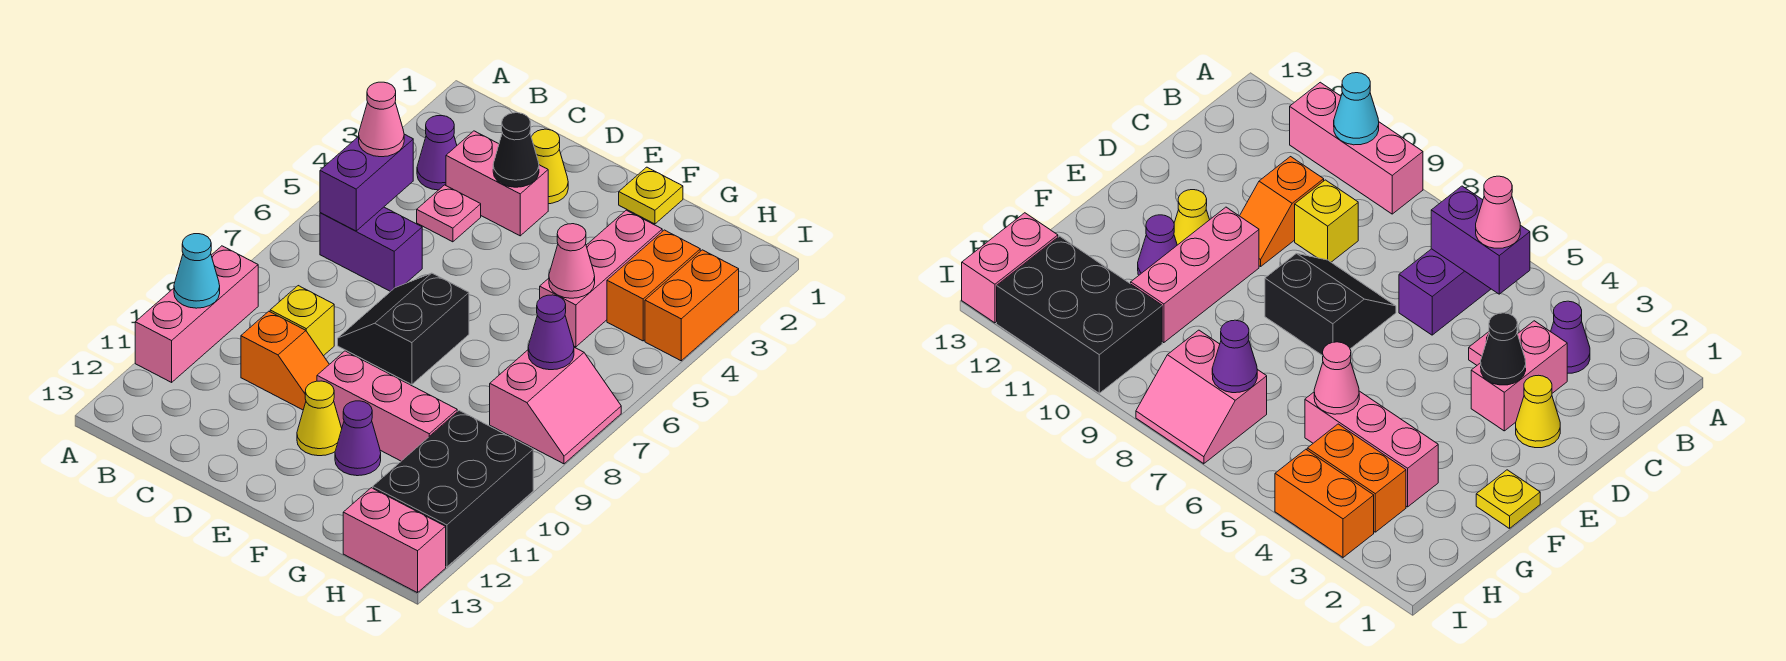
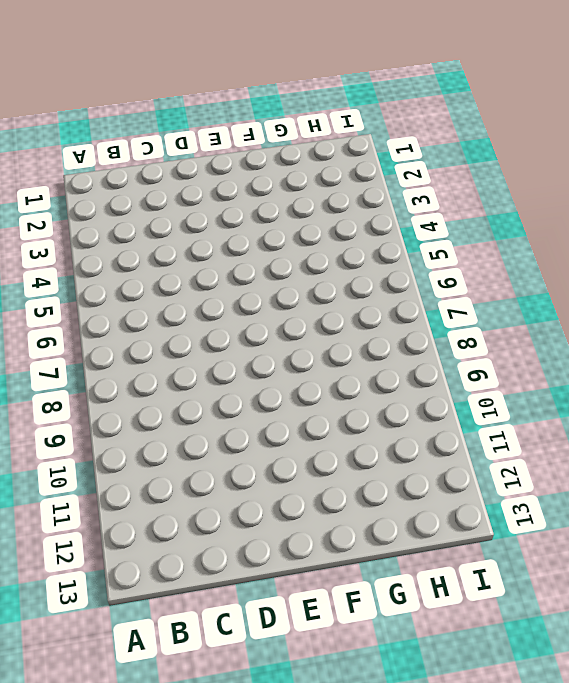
none -> pink 1x3 brick [135,246,258,382]
none -> purple 1x1 cone [417,116,457,190]
none -> purple 1x2 brick [320,207,422,292]

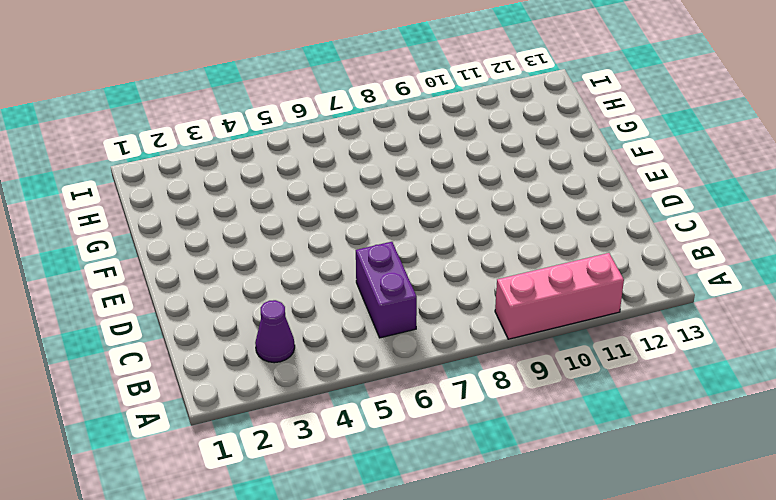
none -> pink 1x2 brick [446,131,548,236]
none -> pink 1x1 plate [417,185,481,242]
none -> yellow 1x1 brick [270,286,334,356]

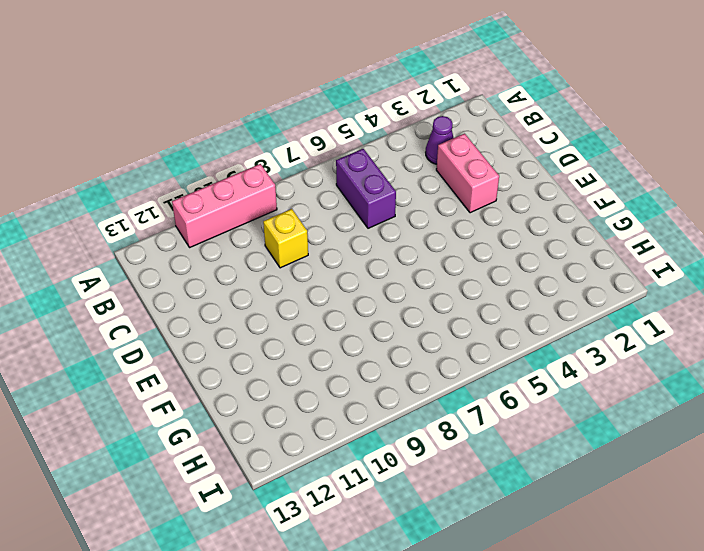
none -> pink 1x1 plate [417,185,481,242]
none -> orange 1x2 slope [241,311,329,410]
none -> yellow 1x1 cone [531,129,568,204]

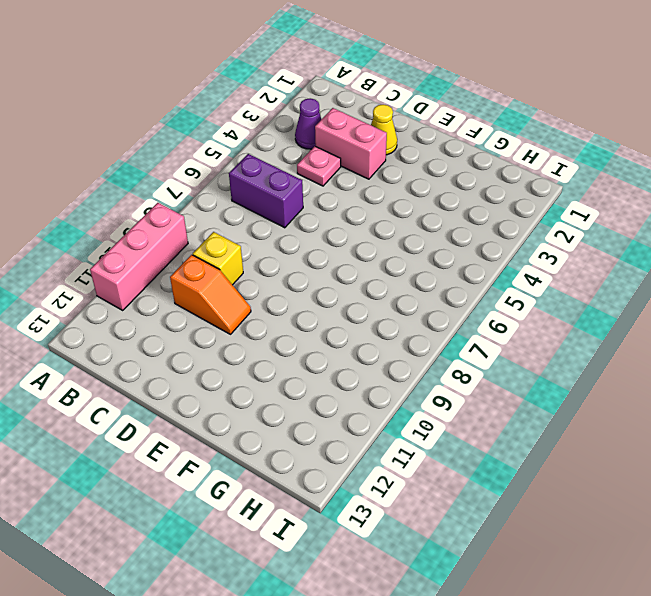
none -> black 2x2 slope [338,273,469,385]
none -> pink 1x3 brick [317,351,457,461]
none -> yellow 1x1 cone [297,381,342,456]

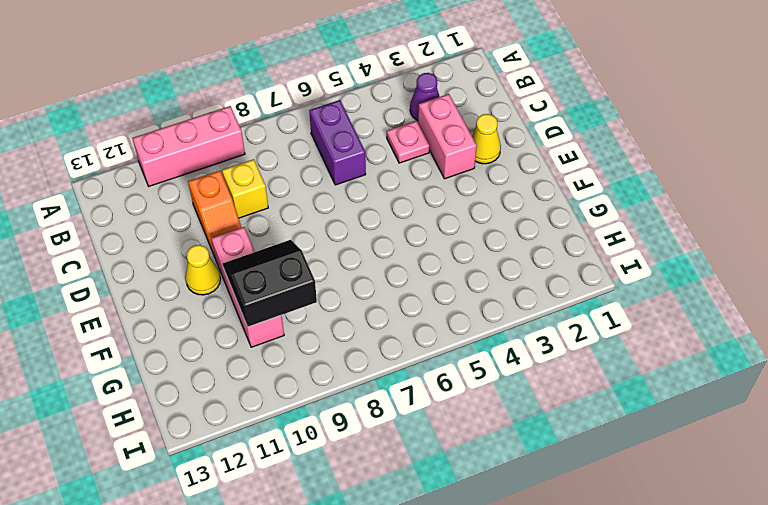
black 2x2 slope [223,240,317,327] -> black 2x2 slope moved to [338,273,469,385]
none -> yellow 1x1 plate [619,167,683,224]
none -> purple 1x1 cone [335,401,381,476]
none -> pink 1x3 brick [540,210,662,347]

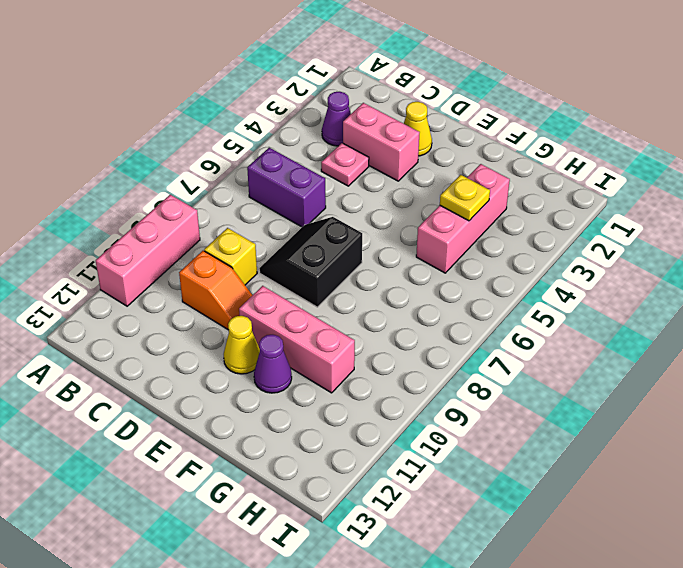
yellow 1x1 plate [440,175,490,221] -> yellow 1x1 plate moved to [619,167,683,224]
none -> orange 1x2 brick [607,230,700,341]
none -> pink 2x2 slope [490,347,621,464]
none -> black 2x3 brick [373,411,533,567]

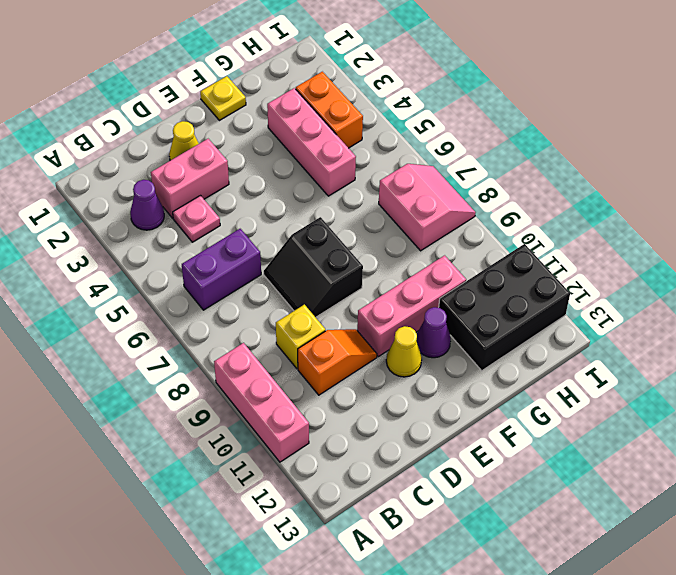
black 2x3 brick [439,244,570,371] -> black 2x3 brick turned to [373,411,533,567]
none -> pink 1x2 brick [343,488,446,593]
none -> orange 1x2 brick [645,250,739,361]
none -> cyan 1x1 cone [174,234,220,308]

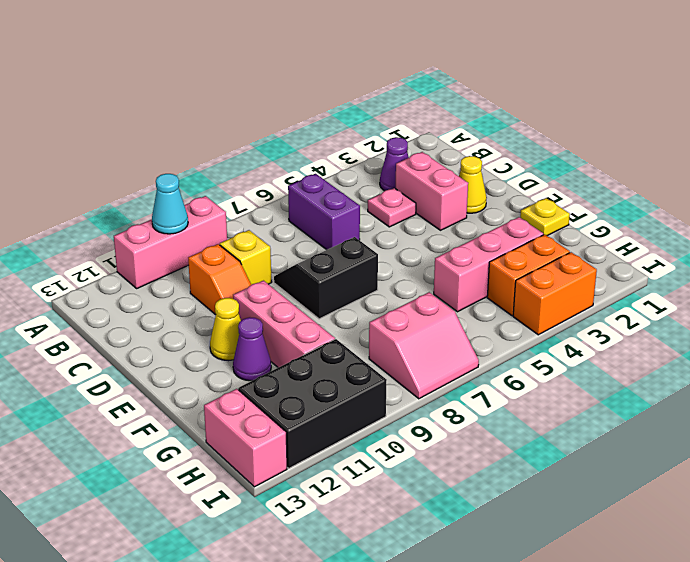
none -> purple 1x2 brick [320,134,413,231]
none -> black 1x1 cone [493,113,539,187]
none -> pink 1x1 cone [549,224,595,298]

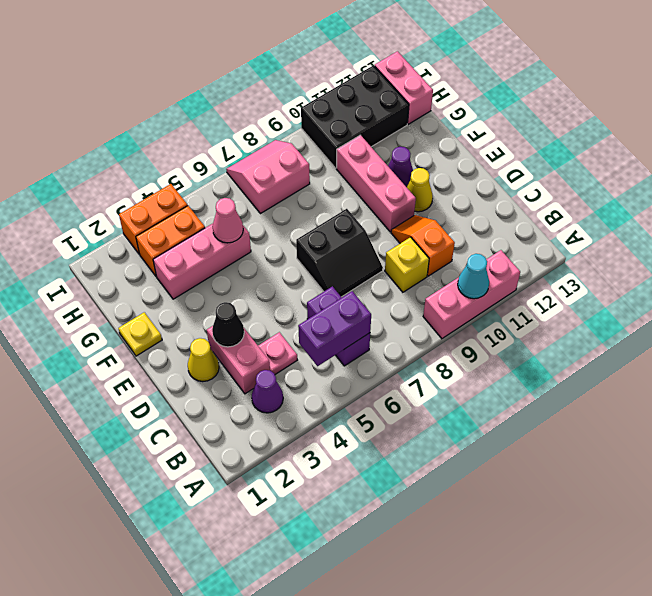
none -> purple 1x1 cone [528,295,574,370]
none -> pink 1x1 cone [359,82,404,157]

